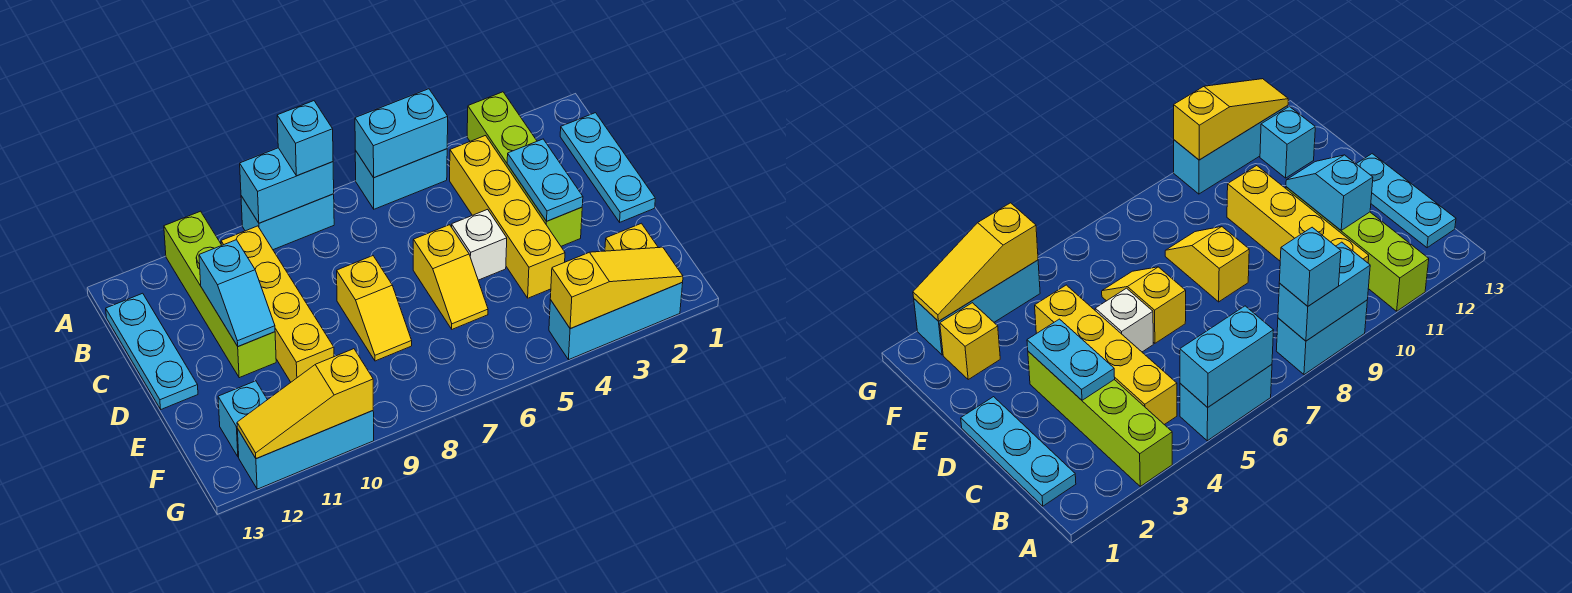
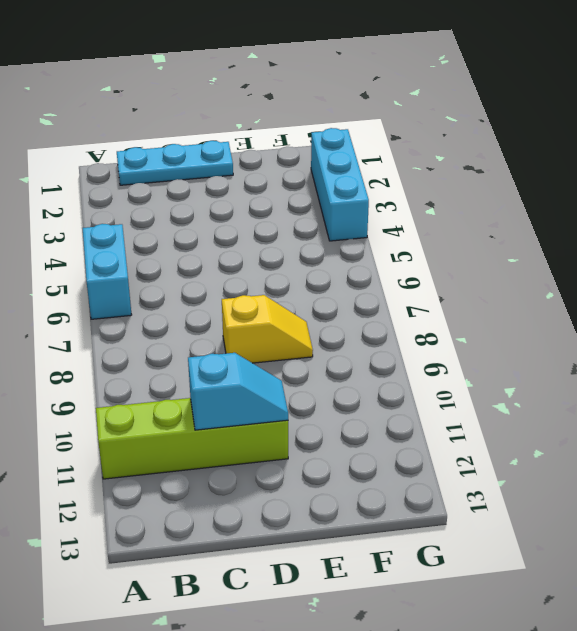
none -> lime 1x4 brick [467,92,582,246]
none -> cyan 1x2 brick [241,194,334,250]
none -> yellow 1x4 brick [450,136,565,298]

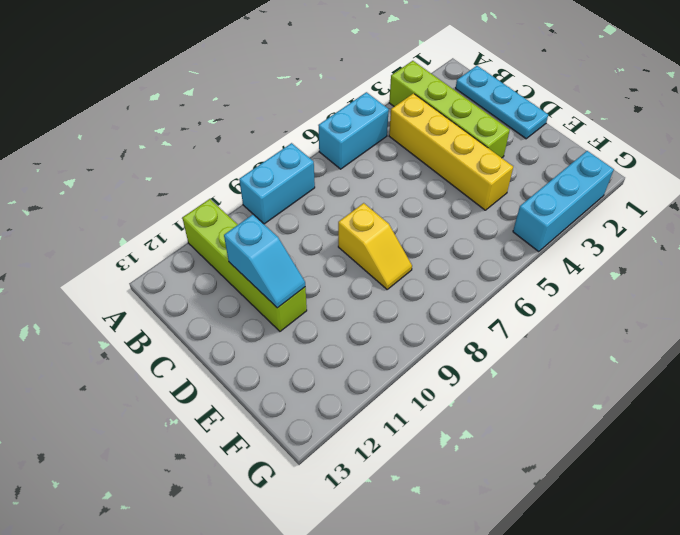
none -> yellow 1x4 brick [221,226,334,382]
none -> cyan 1x3 plate [106,293,198,409]
none -> white 1x1 brick [452,209,507,280]

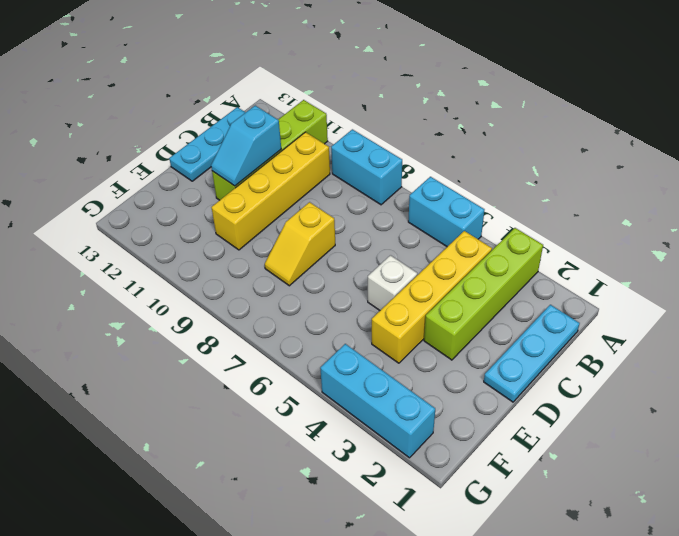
none -> yellow 1x2 slope [413,225,488,329]
none -> yellow 1x1 brick [605,223,658,251]
none -> cyan 1x1 brick [218,381,267,457]

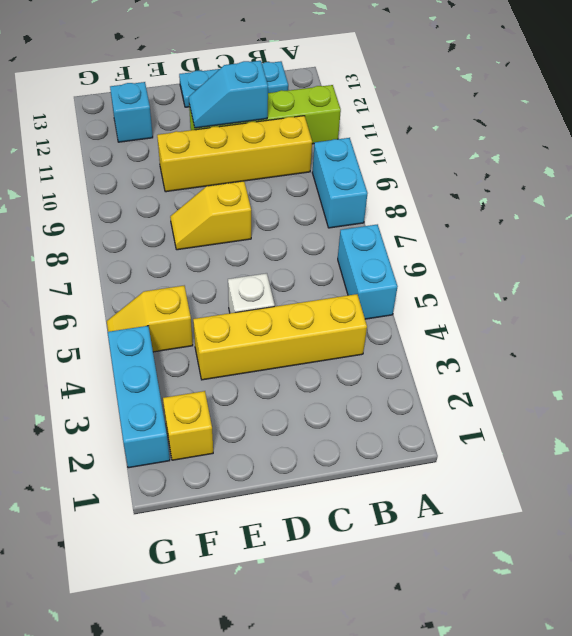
yellow 1x2 slope [107,286,193,352] -> yellow 1x2 slope moved to [413,225,488,329]
none -> lime 1x4 brick [467,92,582,246]
none -> cyan 1x3 plate [560,113,655,222]
none -> cyan 1x3 brick [237,411,374,489]

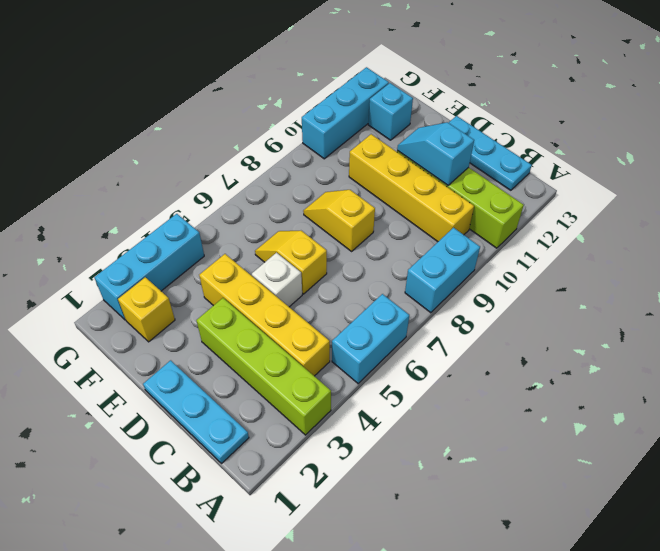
none -> cyan 1x2 brick [355,89,448,178]
none -> cyan 1x2 brick [240,148,334,223]
none -> cyan 1x2 plate [507,139,583,221]

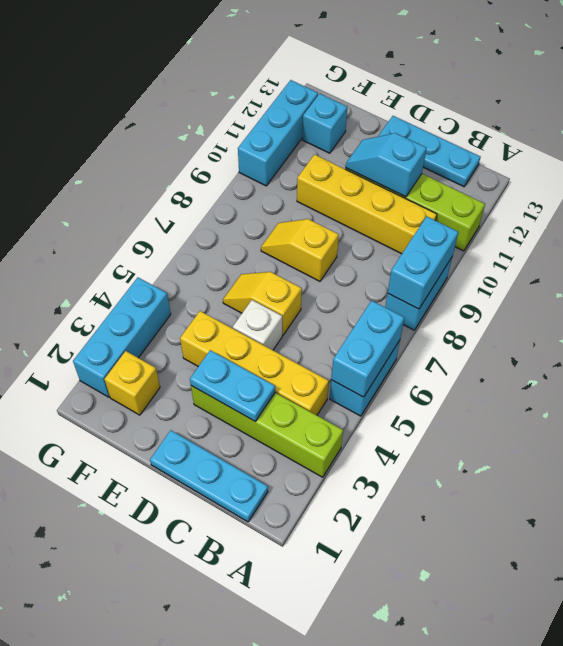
none -> yellow 1x3 slope [550,247,683,329]
none -> yellow 1x3 slope [237,349,373,459]
none -> cyan 1x1 brick [277,101,333,176]

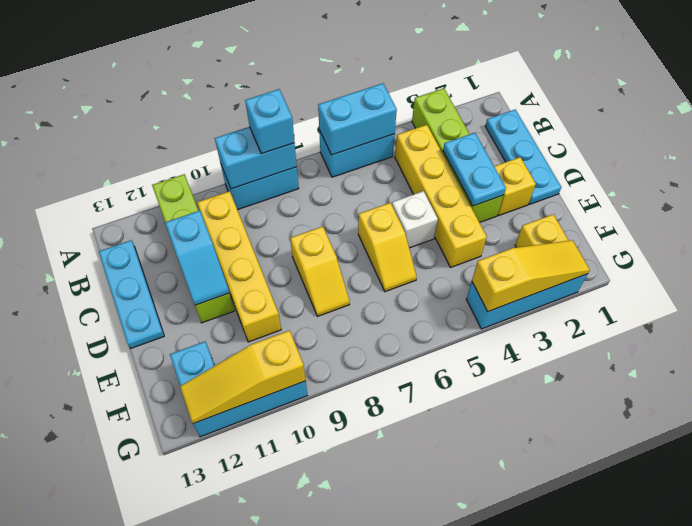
yellow 1x1 brick [494,157,536,215] -> none

